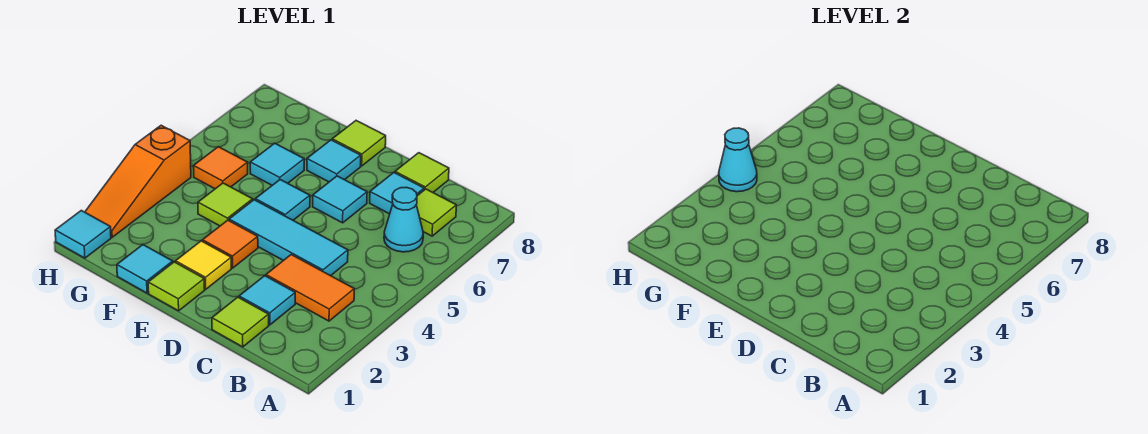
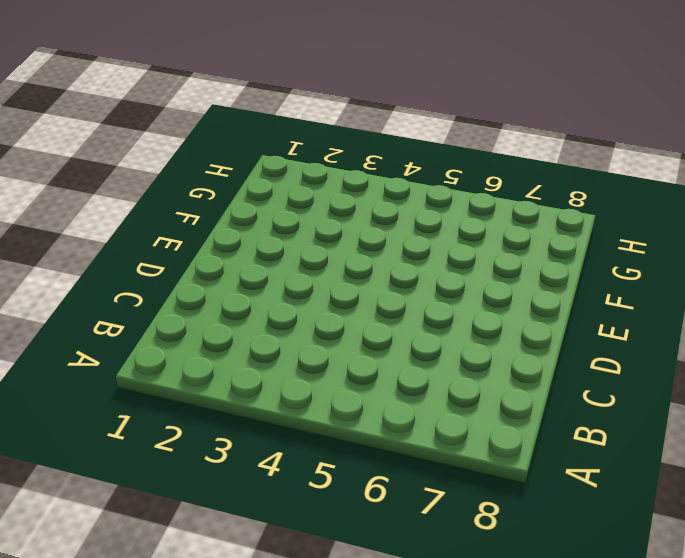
none -> orange 1x2 tile [266,255,354,321]
none -> cyan 1x1 cone [384,187,423,252]
none -> lime 1x1 tile [416,189,456,236]

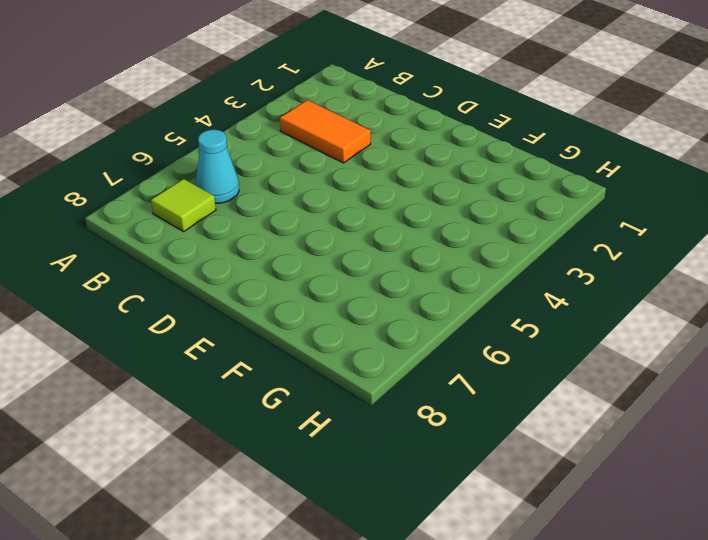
none -> lime 1x1 tile [212,297,269,347]
none -> cyan 1x1 tile [239,276,295,325]
none -> cyan 1x3 tile [229,200,348,276]

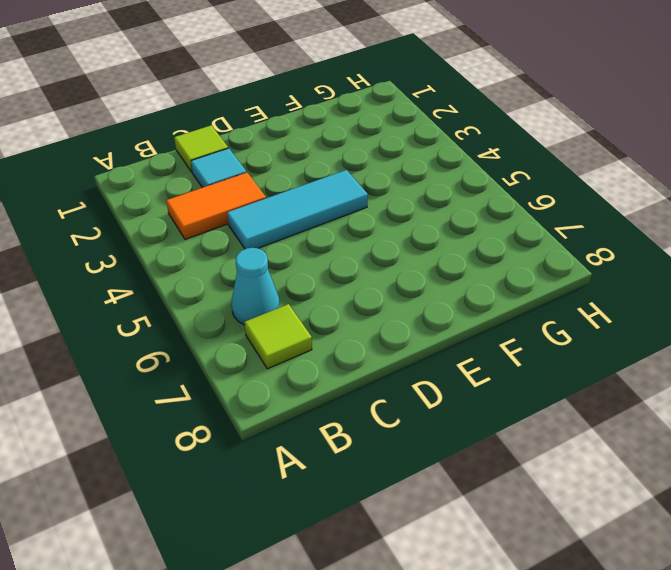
none -> cyan 1x1 tile [370,173,424,214]
none -> lime 1x1 tile [395,153,449,192]
none -> cyan 1x1 tile [313,176,367,223]

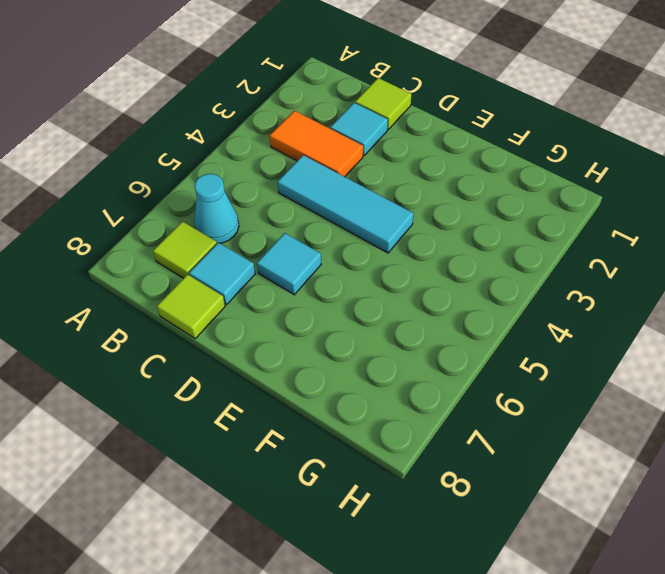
none -> lime 1x1 tile [148,262,205,311]
none -> yellow 1x1 tile [176,241,231,289]
none -> orange 1x1 tile [202,220,258,268]

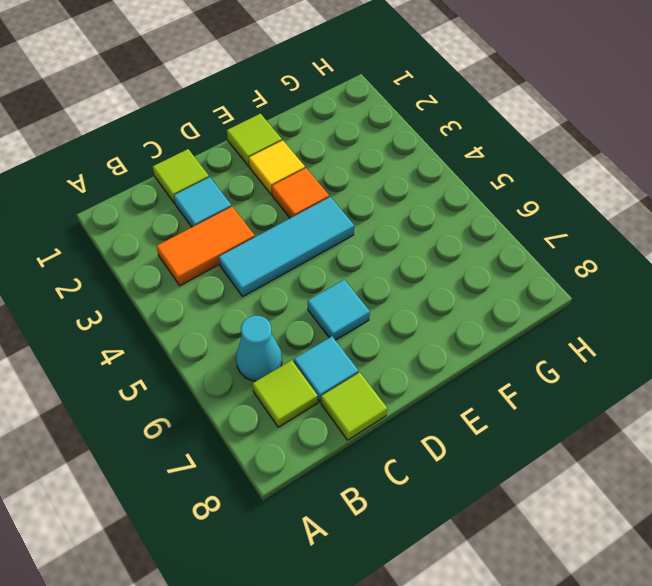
none -> cyan 1x1 tile [255,180,310,220]
none -> cyan 1x1 tile [307,140,361,182]
none -> lime 1x1 tile [332,121,386,166]

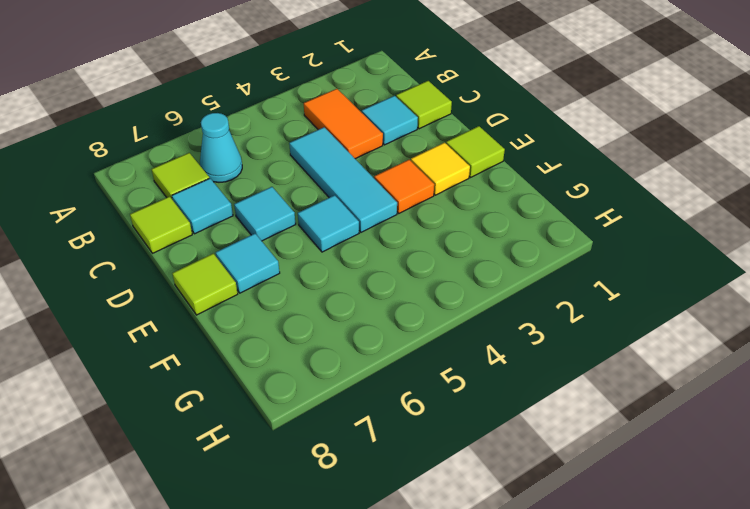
none -> cyan 1x1 tile [117,245,173,293]
none -> lime 1x1 tile [198,183,253,226]
none -> cyan 1x1 tile [250,143,304,185]

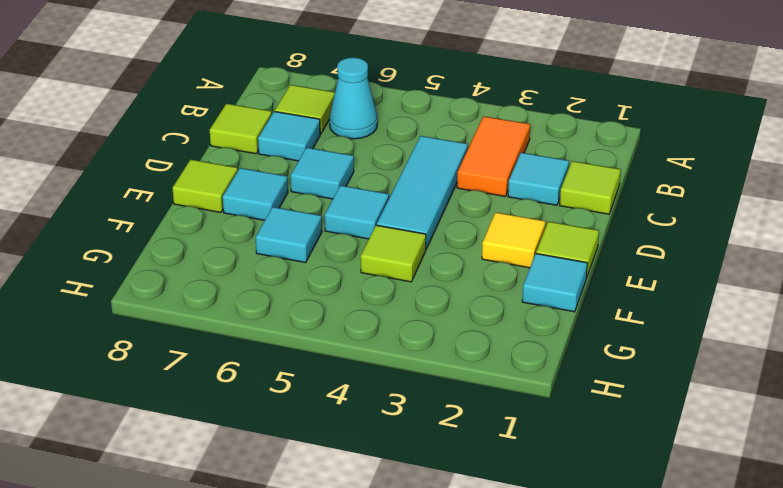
none -> orange 1x1 tile [202,220,258,268]
none -> orange 1x1 tile [193,147,248,189]
none -> cyan 1x1 tile [55,210,111,258]

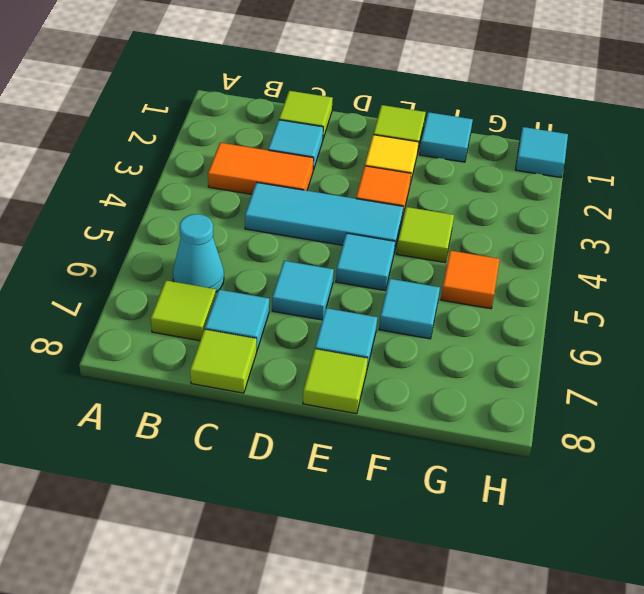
none -> orange 1x3 slope [85,125,191,237]
none -> cyan 1x1 cone [719,128,757,192]

